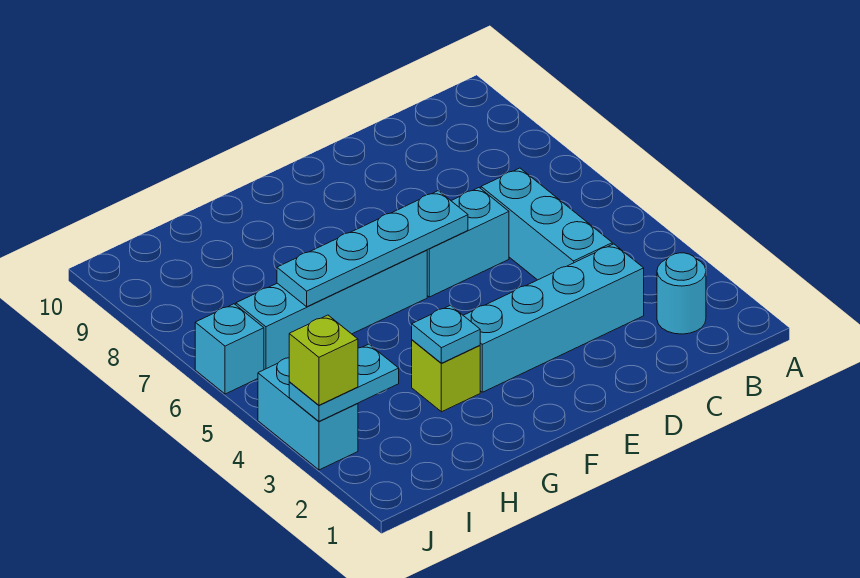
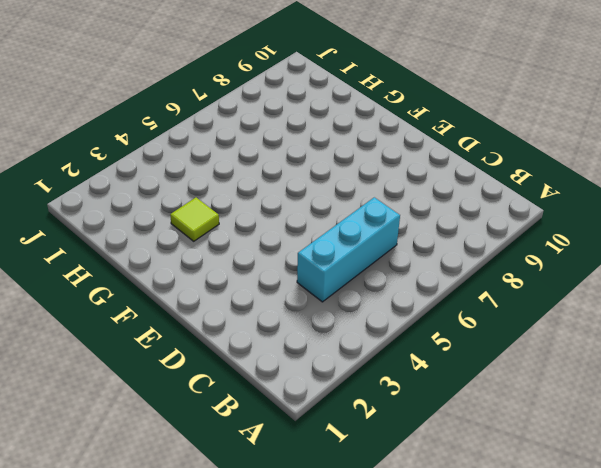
lime 1x1 tile [170,198,219,241] -> lime 1x1 brick [412,340,480,412]
none -> cyan 1x1 round brick [657,253,706,334]
none -> cyan 1x4 brick [463,244,644,392]
none -> cyan 1x2 brick [427,188,509,297]

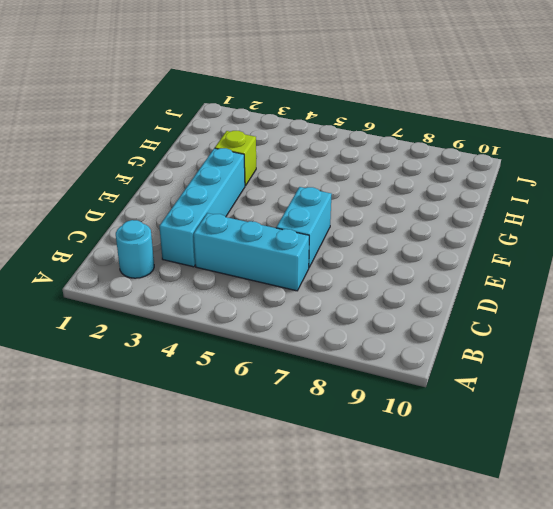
none -> cyan 1x4 brick [236,250,427,370]
none -> cyan 1x2 brick [258,358,358,470]
none -> cyan 1x1 brick [195,304,264,394]

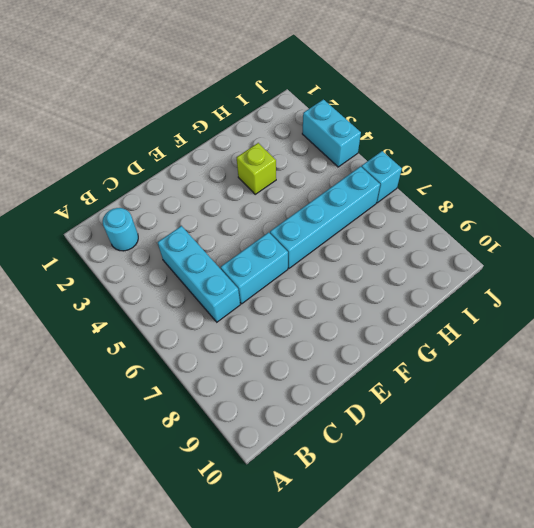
none -> cyan 1x4 brick [463,244,644,392]
none -> cyan 1x4 plate [277,191,468,307]
none -> cyan 1x1 plate [412,305,480,363]

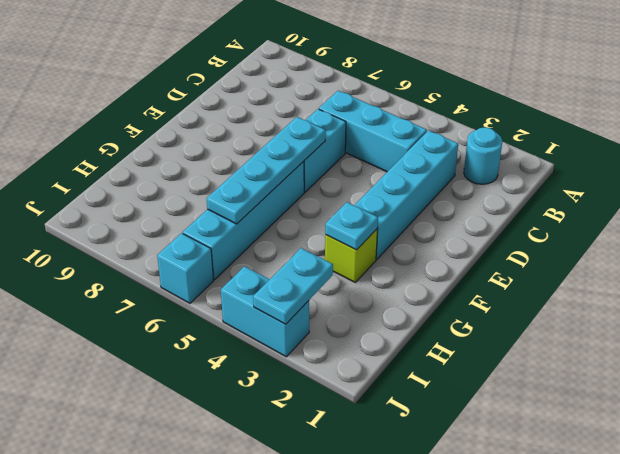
none -> lime 1x1 brick [289,315,358,405]

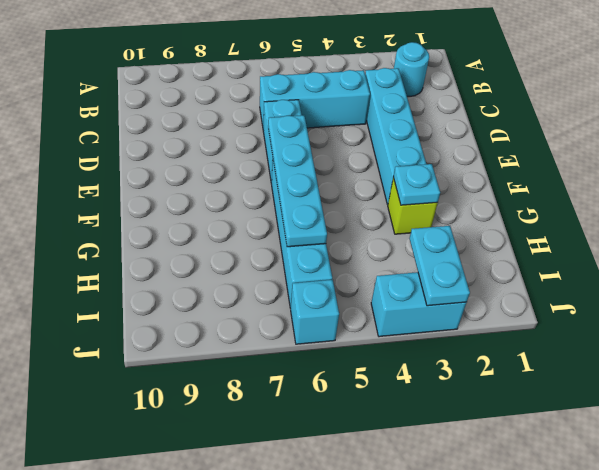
none -> lime 1x1 brick [289,315,358,405]

